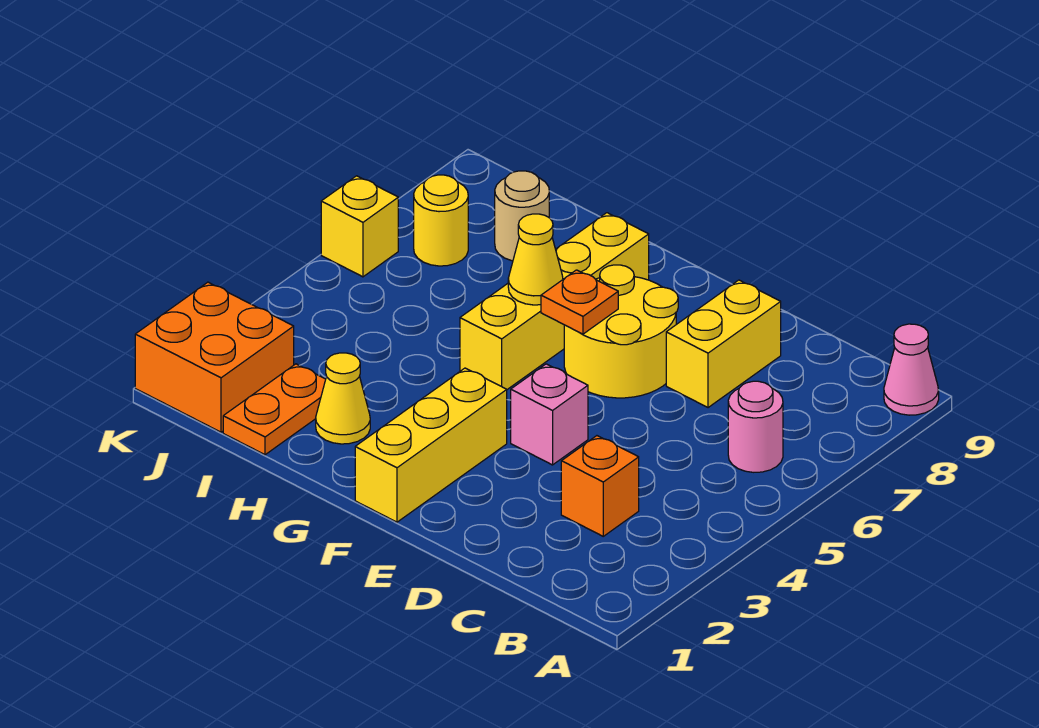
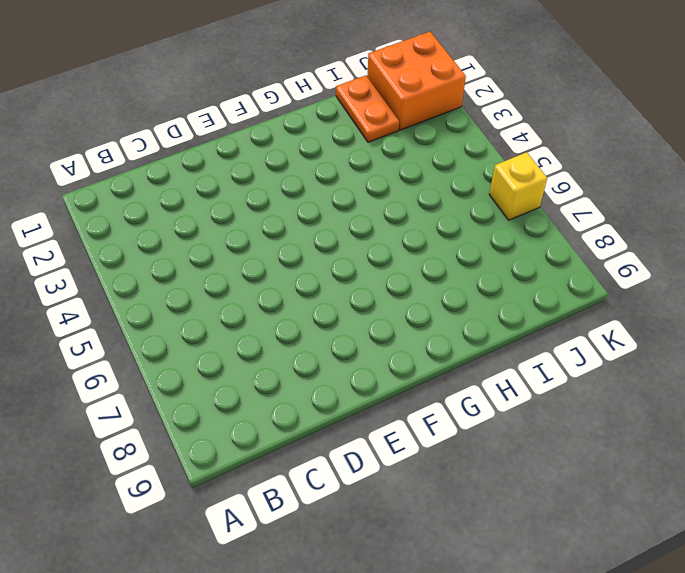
none -> pink 1x1 cone [884,324,939,415]
none -> pink 1x1 round brick [728,381,783,472]
none -> orange 1x1 brick [561,436,639,536]

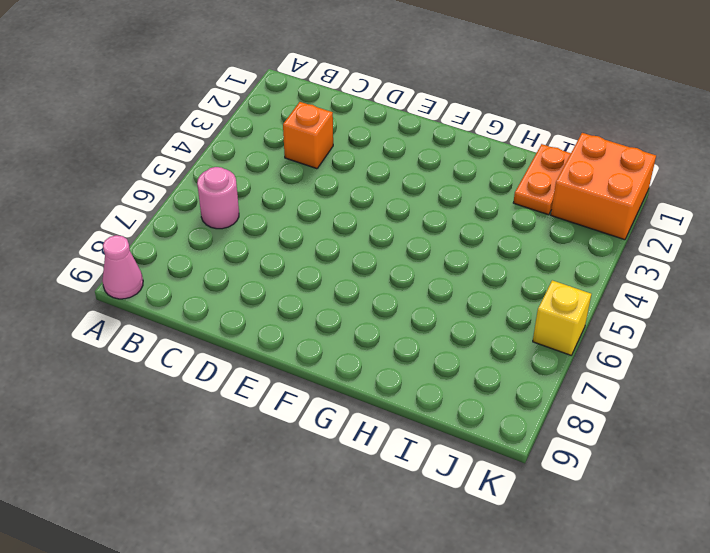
none -> yellow 1x2 brick [666,280,781,408]
none -> pink 1x1 brick [511,364,588,465]
none -> yellow 2x2 round brick [564,265,678,398]

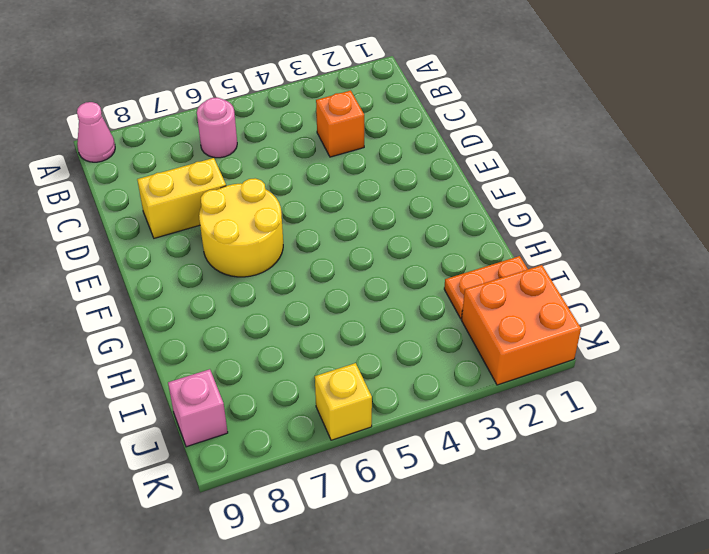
pink 1x1 brick [168,369,228,447] -> pink 1x1 brick moved to [511,364,588,465]
none -> yellow 1x3 brick [355,368,507,522]
none -> yellow 1x4 brick [460,213,649,389]
none -> yellow 1x1 cone [316,353,370,444]

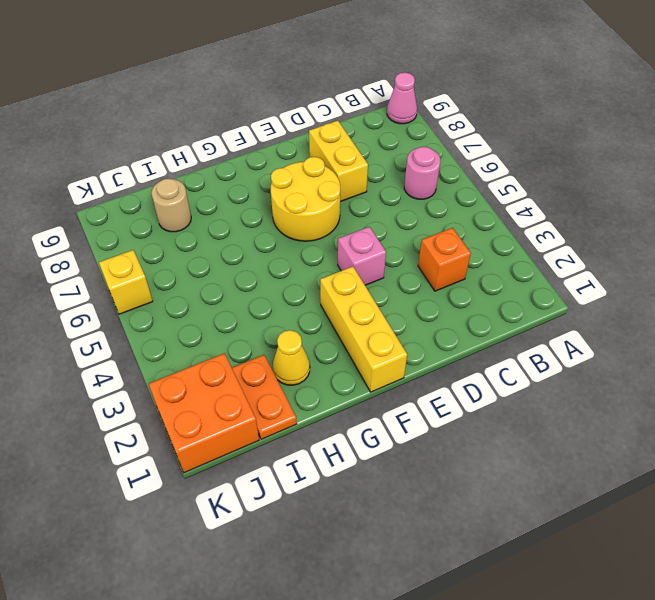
none -> yellow 1x4 brick [460,213,649,389]
none -> yellow 1x1 round brick [414,175,468,266]
none -> orange 1x1 plate [541,270,618,334]

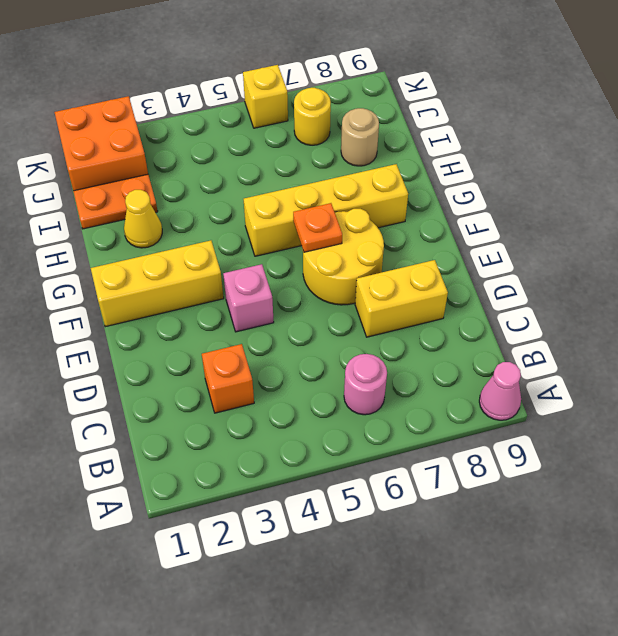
none -> yellow 1x1 cone [508,214,563,305]

